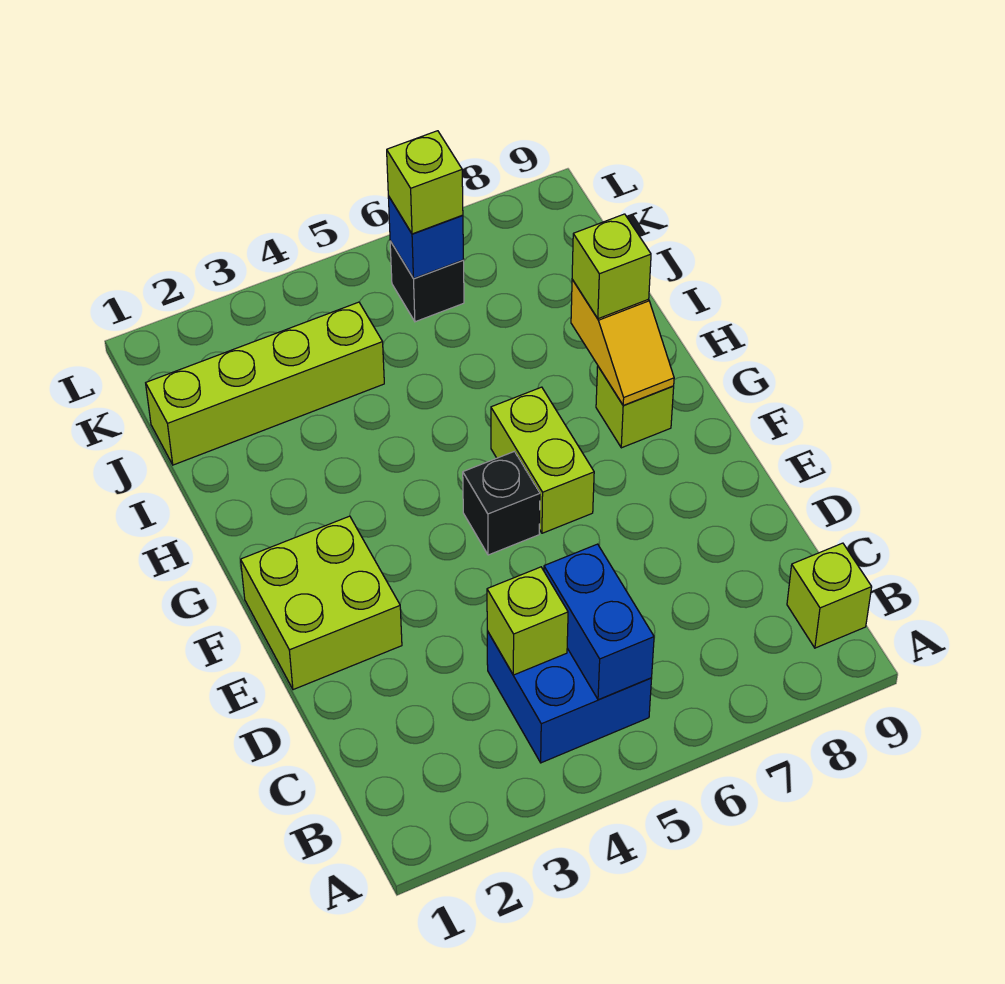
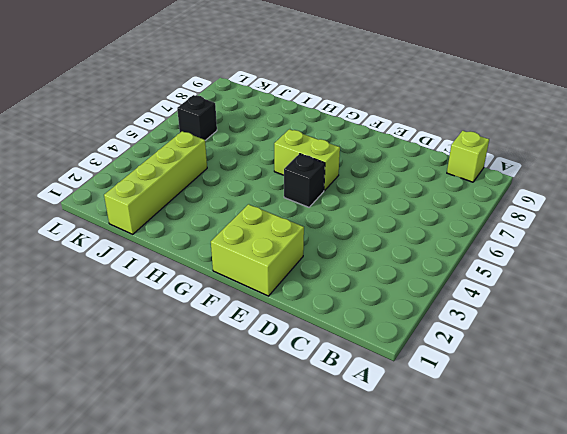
none -> blue 2x2 brick [487,631,652,763]
none -> lime 1x1 brick [596,367,674,448]
none -> blue 1x2 brick [544,544,654,700]

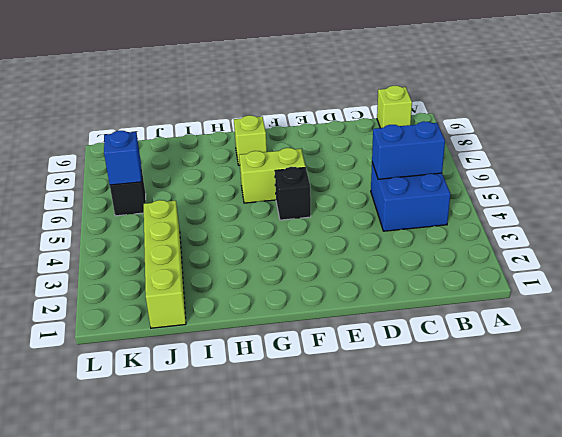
none -> lime 2x2 brick [241,516,402,690]
none -> lime 1x1 brick [487,567,568,675]
none -> yellow 1x2 slope [571,279,674,405]

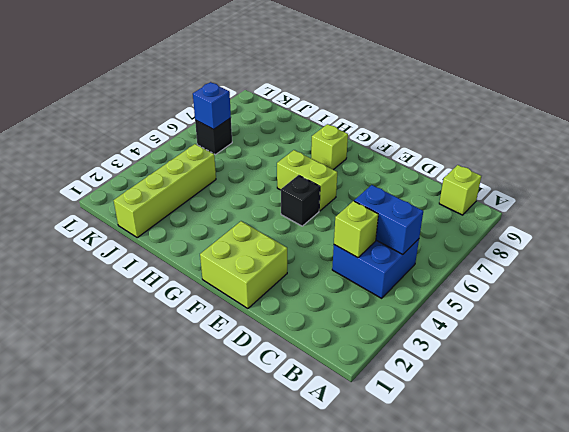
none -> yellow 1x2 slope [571,279,674,405]
none -> lime 1x1 brick [572,214,651,319]
none -> lime 1x1 brick [387,131,463,234]

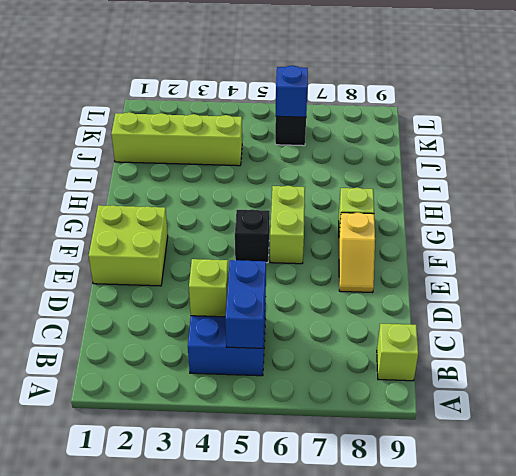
yellow 1x2 slope [339,212,375,293] -> yellow 1x2 slope moved to [571,279,674,405]
none -> lime 1x1 brick [572,214,651,319]
none -> lime 1x1 brick [387,131,463,234]

